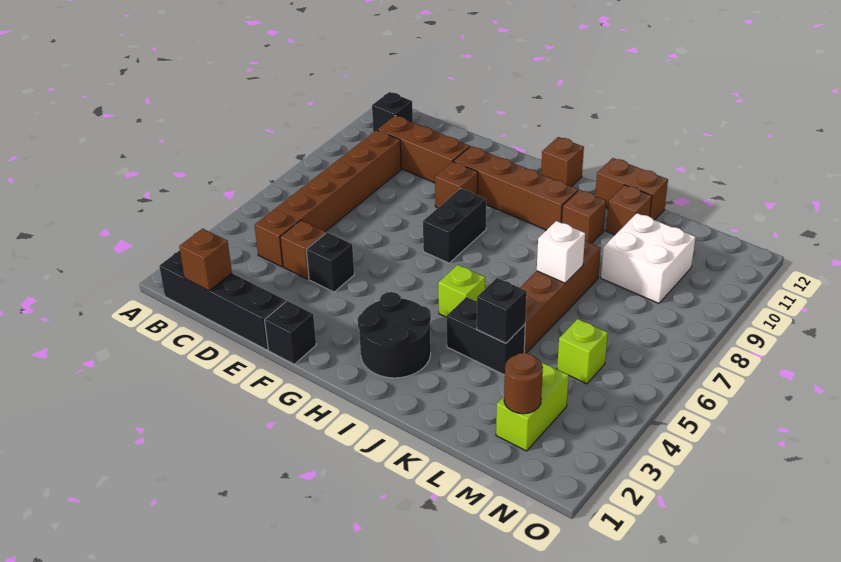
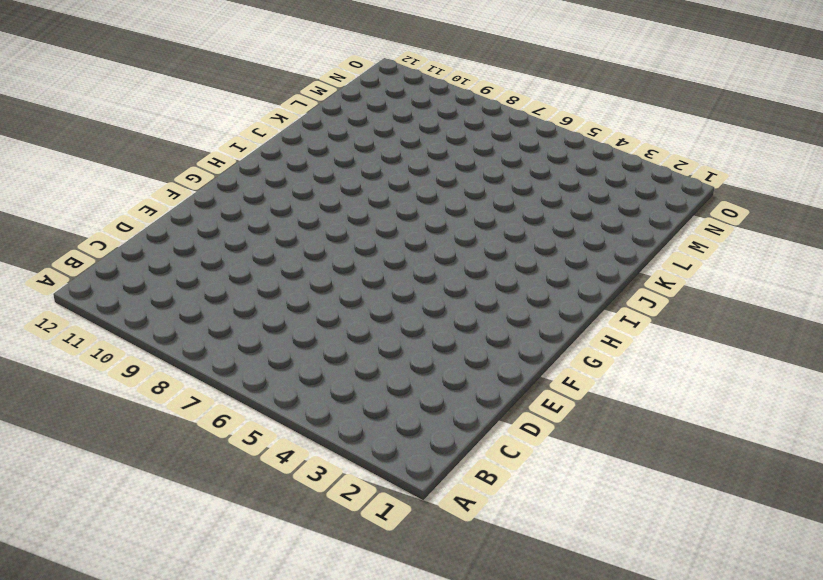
none -> black 1x4 brick [159,250,286,350]
none -> black 1x1 brick [372,92,413,132]
none -> brown 1x6 brick [255,130,401,267]

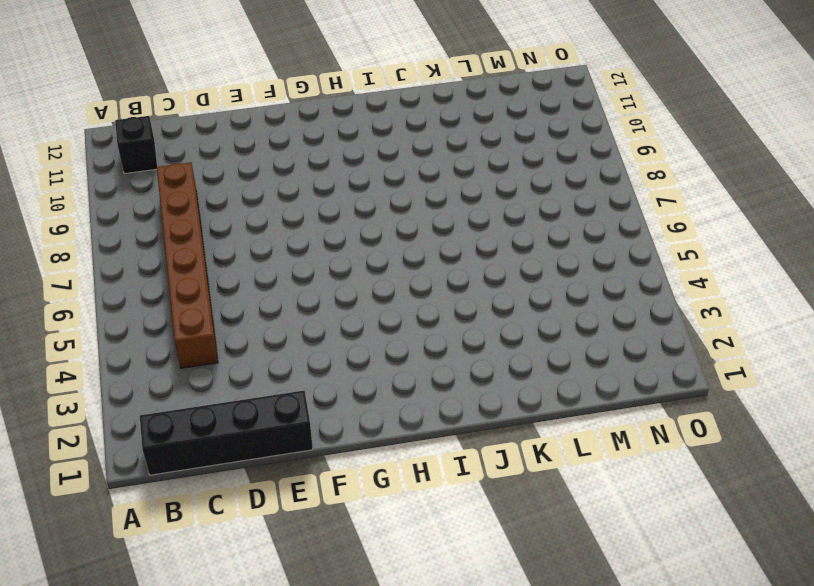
none -> brown 1x3 brick [378,116,470,183]
none -> brown 1x1 brick [280,220,326,279]
none -> black 1x1 brick [306,233,354,292]

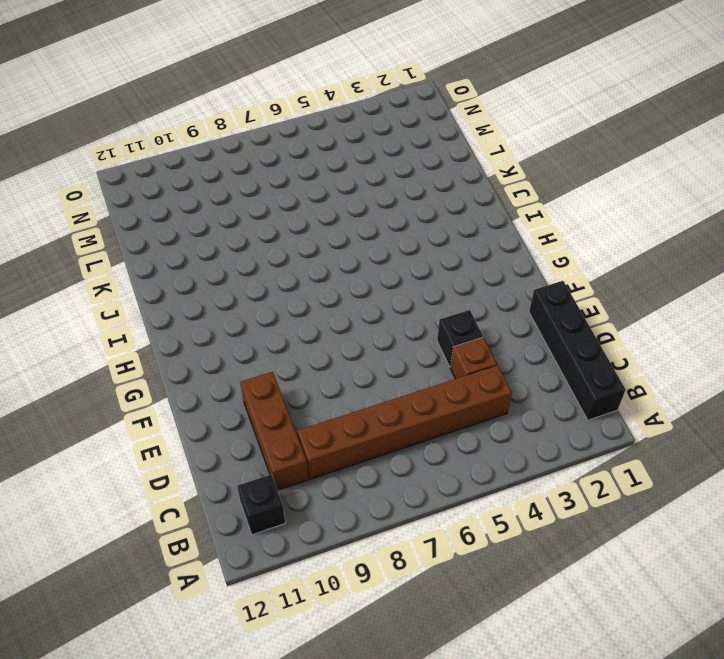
none -> black 1x1 brick [265,301,316,364]
none -> brown 1x1 brick [435,161,478,208]
none -> brown 1x4 brick [454,146,578,230]

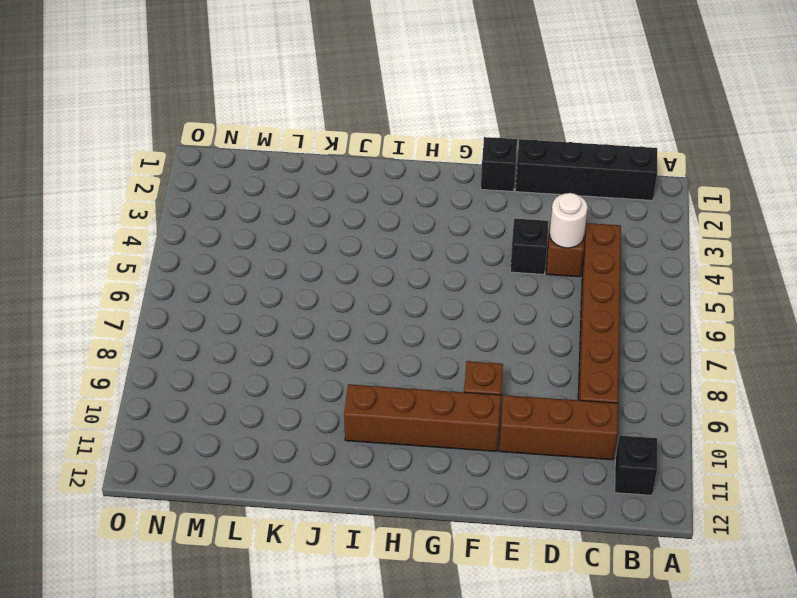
white 1x1 round brick [550,193,588,248] -> none
none -> black 1x2 brick [423,188,486,263]
none -> black 2x2 round brick [358,292,431,378]
none -> brown 1x1 brick [541,137,584,187]

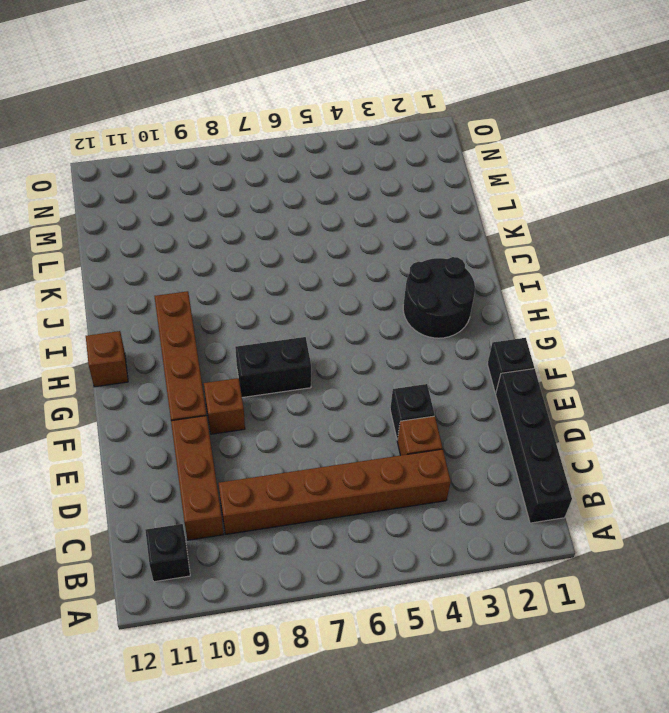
none -> lime 1x1 brick [438,265,485,317]
none -> black 1x2 brick [447,297,525,375]
none -> brown 1x1 brick [562,190,606,243]

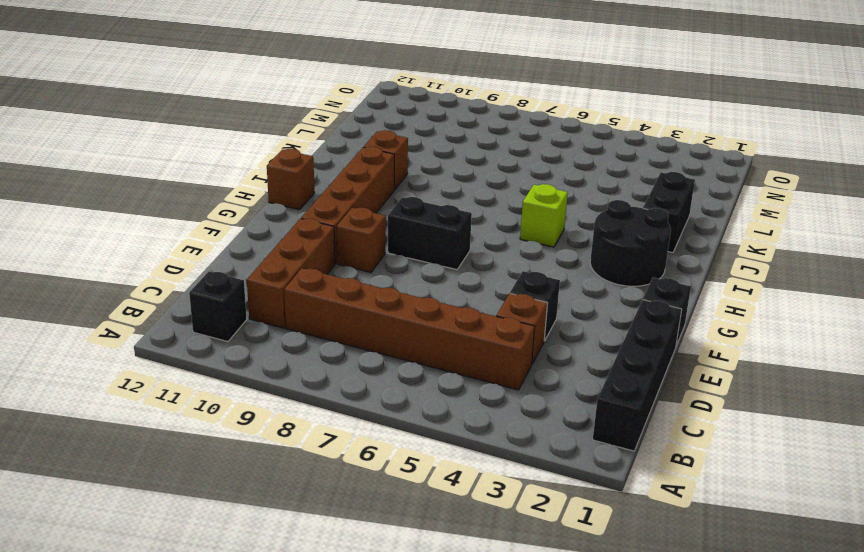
black 1x2 brick [643,172,695,253] -> black 1x2 brick moved to [447,297,525,375]
none -> brown 1x2 brick [595,158,668,220]
none -> brown 1x4 brick [520,240,601,353]
none -> brown 1x1 brick [606,185,652,235]

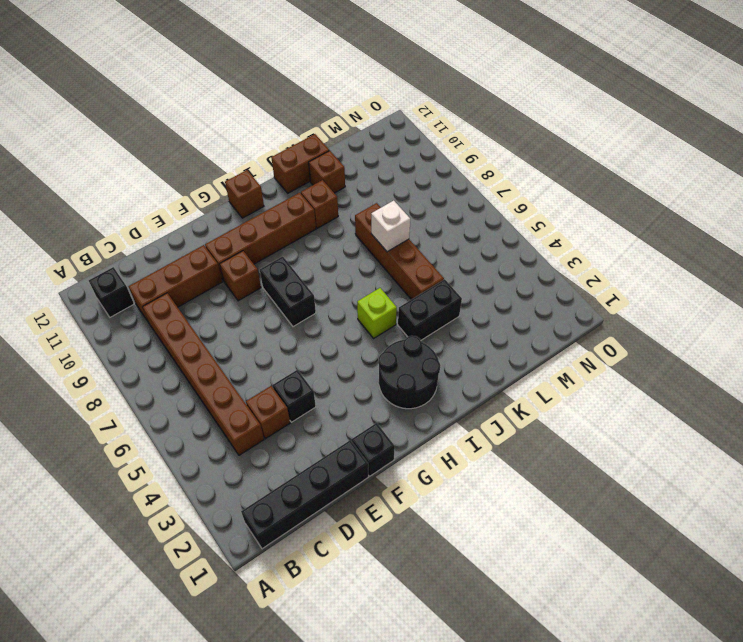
none -> white 2x2 brick [601,213,696,303]
none -> lime 1x2 brick [496,362,569,451]
none -> lime 1x1 brick [557,319,608,384]

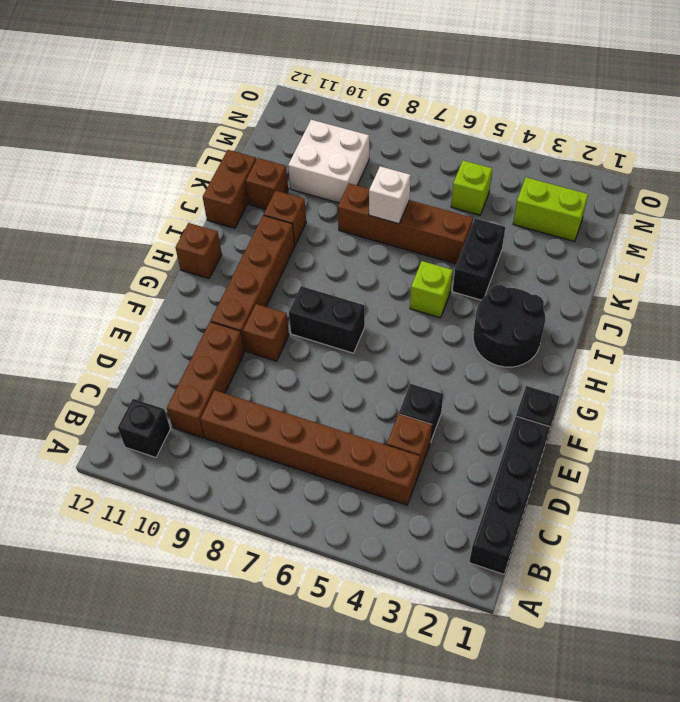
none -> brown 1x1 brick [179,229,232,291]
none -> black 1x1 brick [477,278,527,343]
none -> brown 1x1 round brick [504,353,543,414]

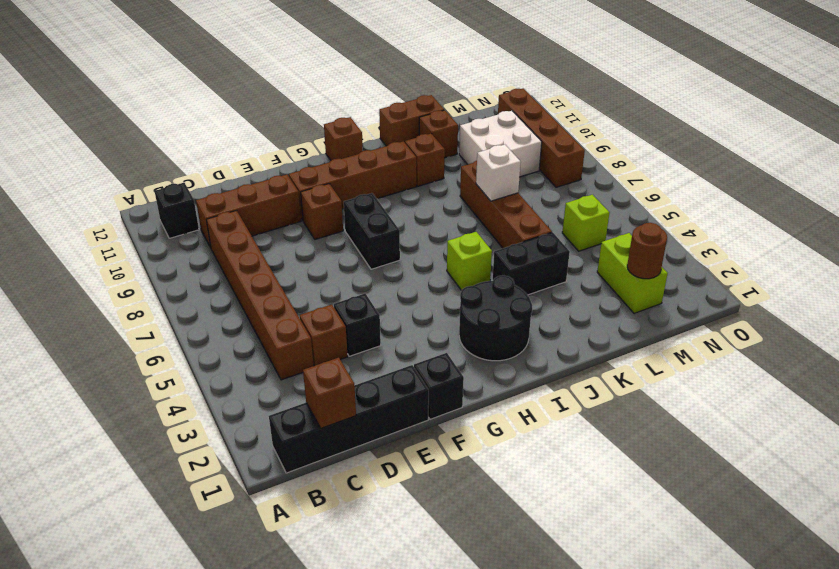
brown 1x4 brick [498,88,585,187] -> none
none -> black 1x1 brick [477,278,527,343]

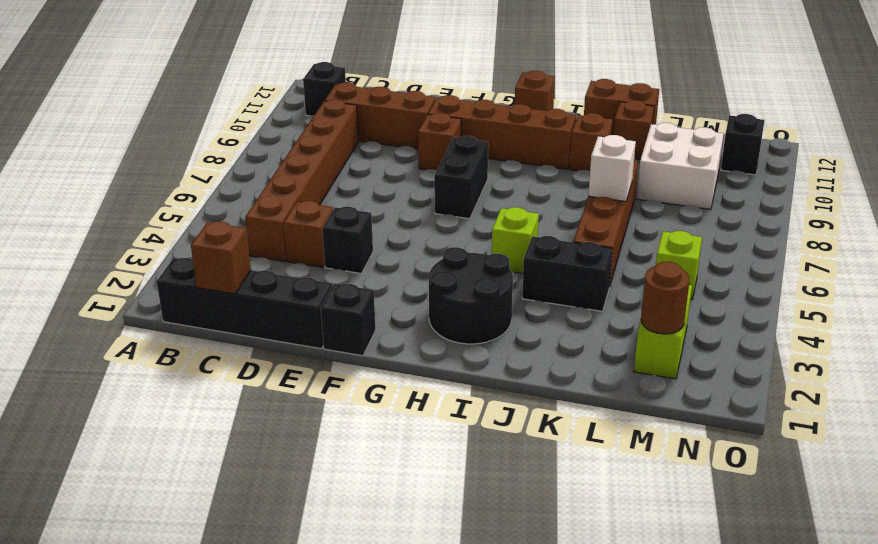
black 1x1 brick [721,114,764,175] -> black 1x1 brick moved to [477,278,527,343]

